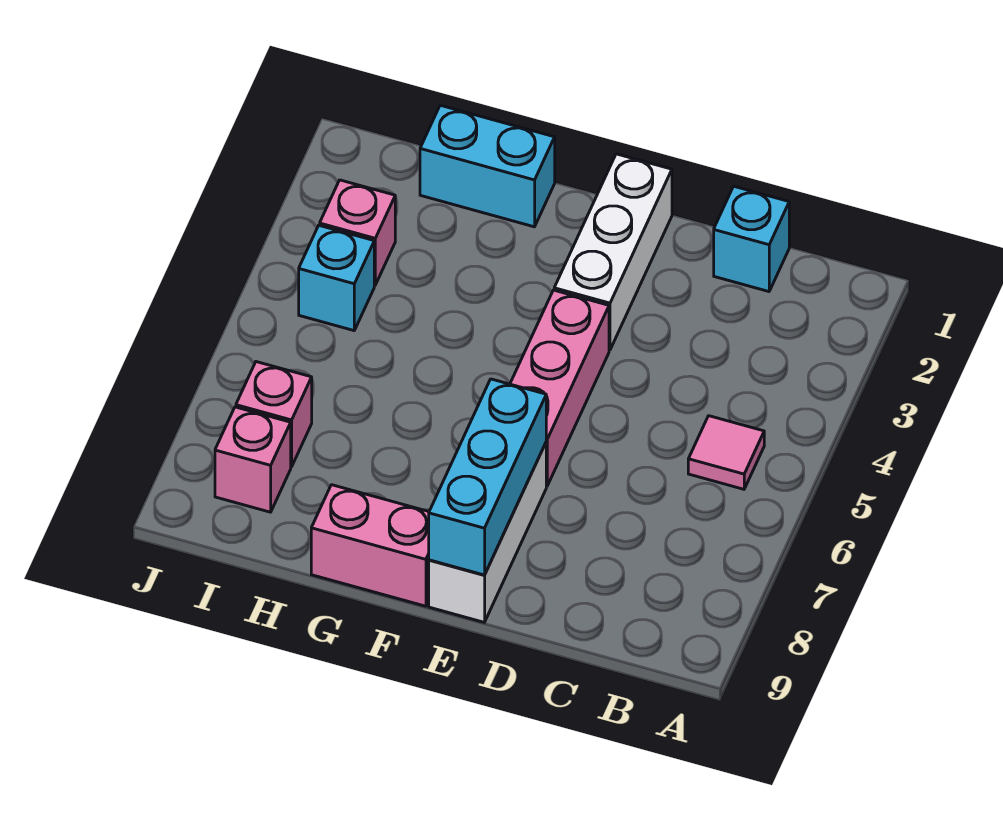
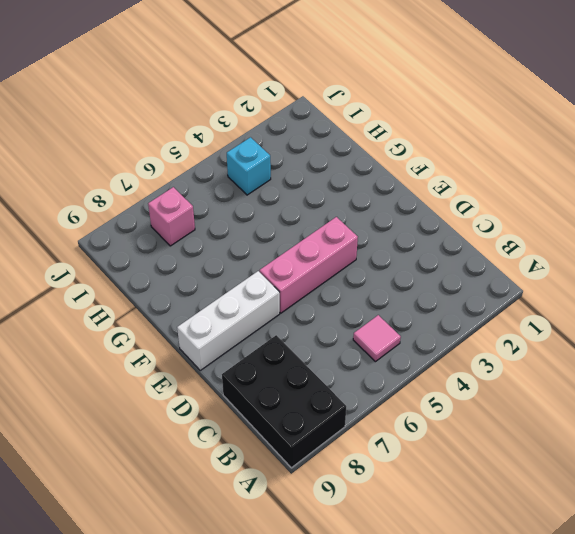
black 2x3 brick [222,335,346,468] -> none
none -> cyan 1x1 brick [714,186,789,292]
none -> white 1x3 brick [554,154,672,350]
none -> pink 1x2 brick [311,485,429,606]

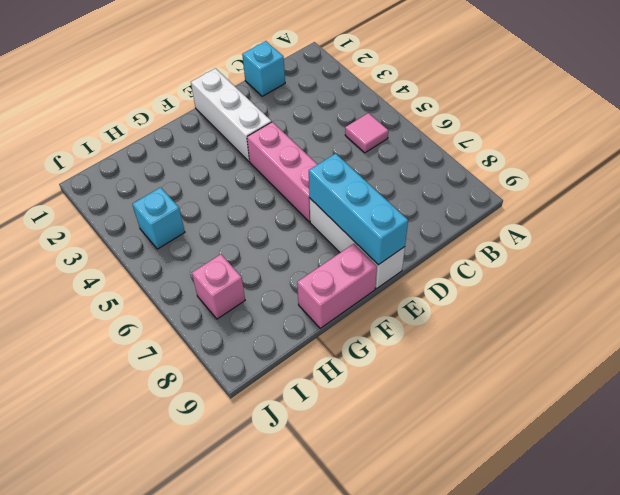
none -> cyan 1x2 brick [420,105,555,227]
none -> pink 1x1 brick [320,180,395,285]
none -> pink 1x1 brick [215,407,291,512]

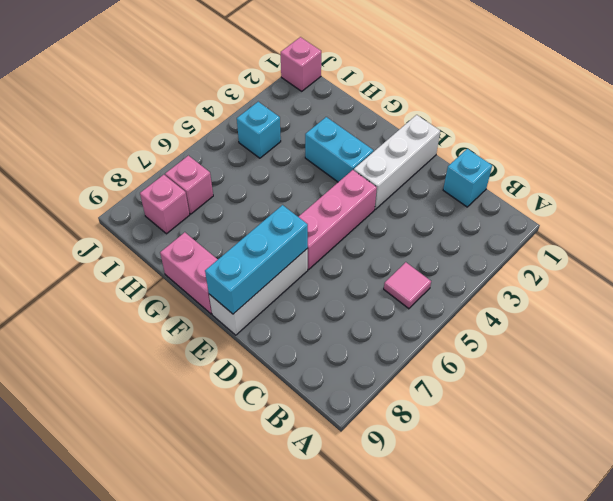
cyan 1x2 brick [305,117,373,182] -> cyan 1x2 brick moved to [420,105,555,227]
pink 1x1 brick [281,37,321,91] -> pink 1x1 brick moved to [320,180,395,285]

